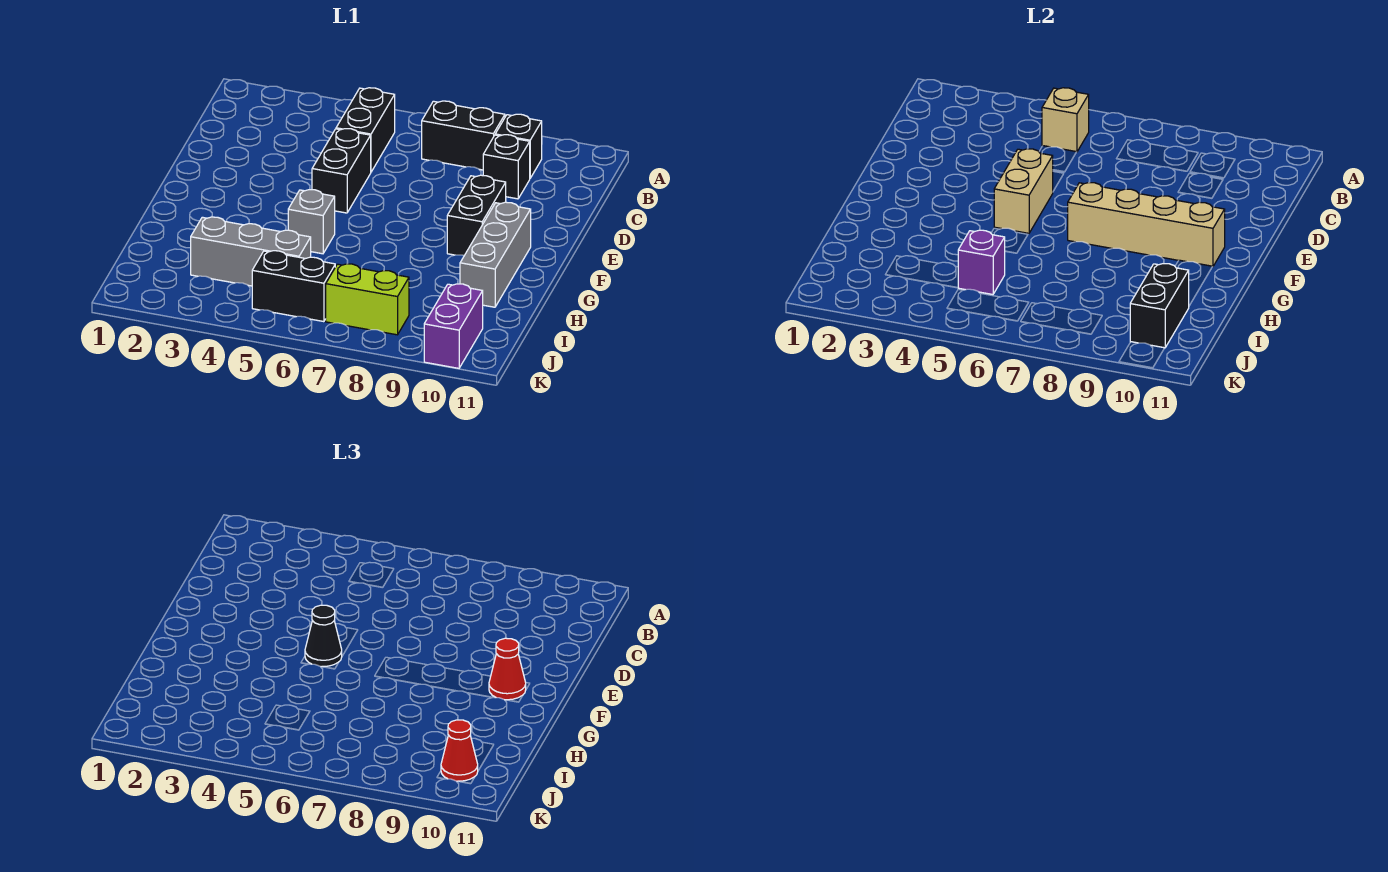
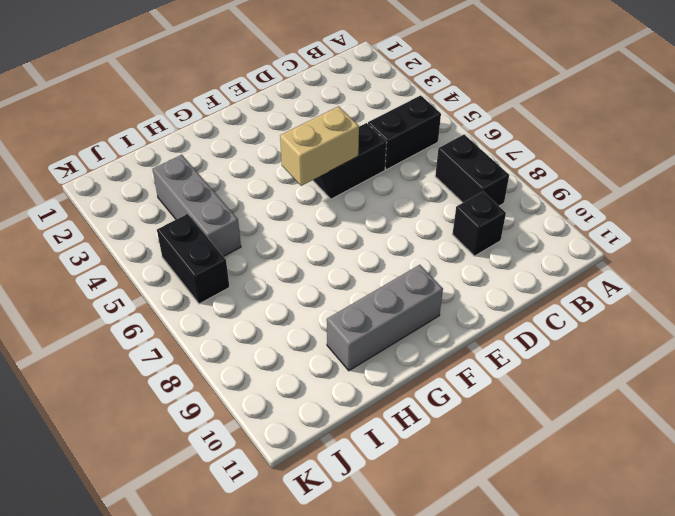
none -> black 1x1 brick [495,114,542,178]
none -> black 1x2 brick [447,175,506,256]
none -> grey 1x1 brick [288,190,335,254]

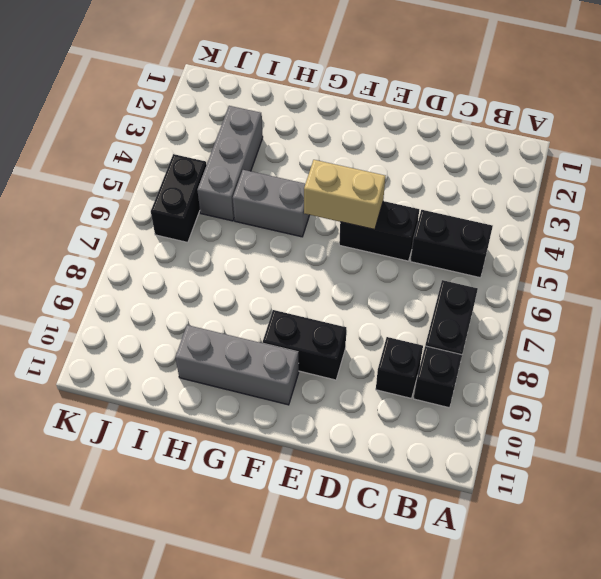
grey 1x2 brick [233,170,309,237] -> grey 1x1 brick [288,190,335,254]
none -> lime 1x2 brick [326,264,409,335]
none -> purple 1x2 brick [424,284,483,368]
none -> tan 1x1 brick [1042,88,1089,152]

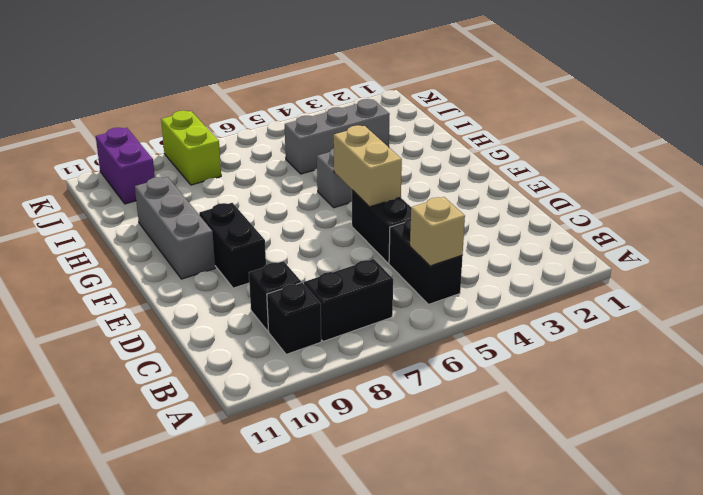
lime 1x2 brick [161,111,221,185] -> lime 1x2 brick turned to [326,264,409,335]
none -> black 1x2 brick [252,251,335,322]
none -> tan 1x4 brick [1068,183,1225,267]
none -> purple 1x1 brick [958,230,1005,294]

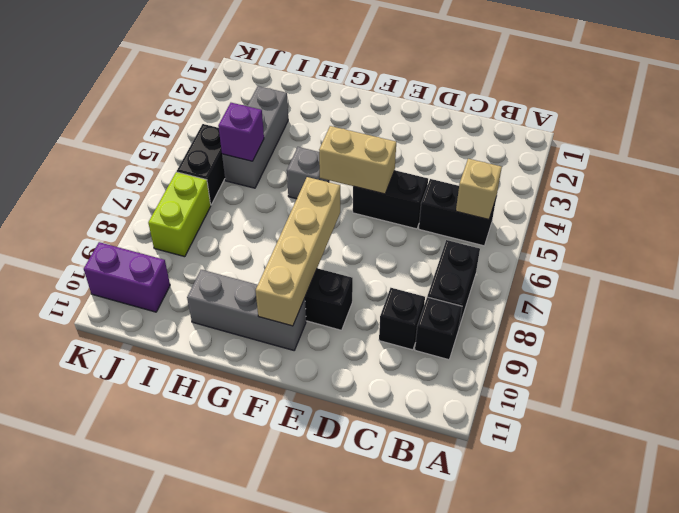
none -> black 1x2 brick [1130,264,1189,348]
none -> black 1x1 cone [305,605,342,667]
none -> red 1x1 cone [489,638,526,700]

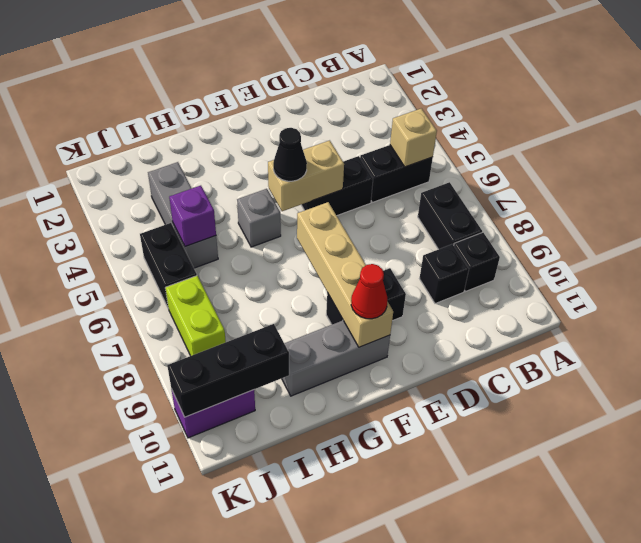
black 1x3 brick [167,324,289,417] -> black 1x2 brick [1130,264,1189,348]
none -> red 1x1 cone [441,720,478,781]

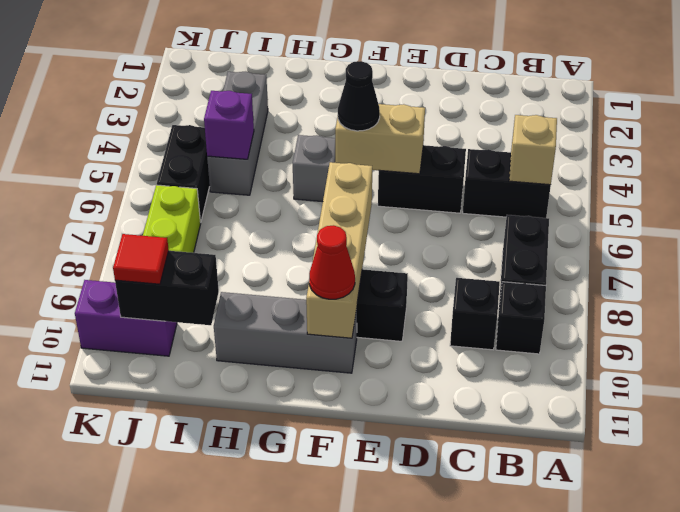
red 1x1 tile [113,234,169,284] -> red 1x1 cone [441,720,478,781]

